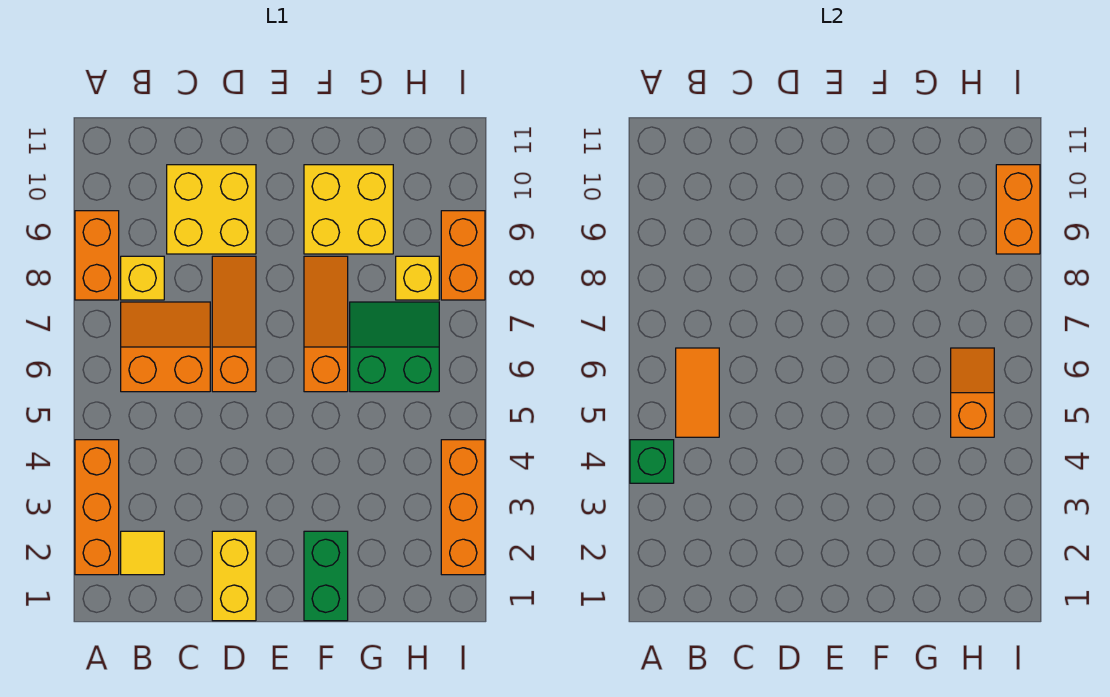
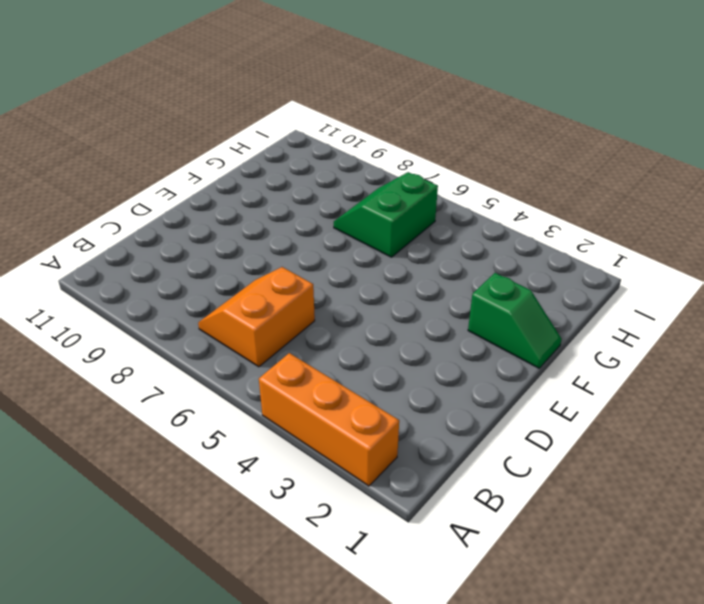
green 1x2 slope [468,273,562,368] -> green 1x2 brick [304,531,348,621]
none -> orange 1x2 brick [75,211,119,300]
none -> yellow 1x1 tile [121,531,164,575]
none -> yellow 1x1 brick [121,256,164,300]

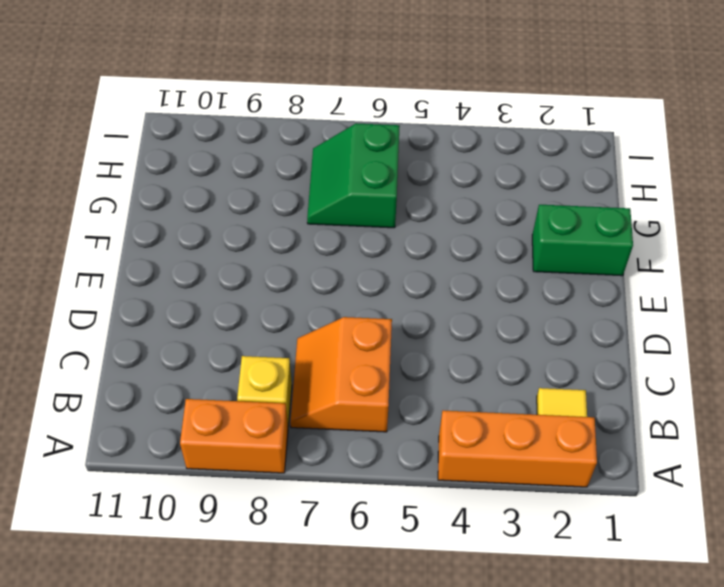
none -> yellow 2x2 brick [167,165,256,254]
none -> yellow 1x2 brick [212,531,256,621]
none -> orange 1x3 slope [212,256,256,392]

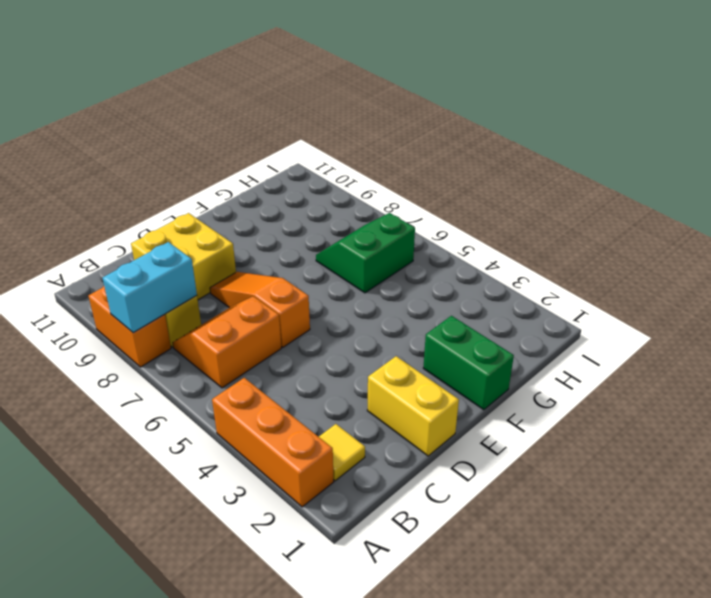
cyan 1x2 brick [102,242,197,333] -> none
none -> orange 1x3 slope [304,256,348,392]
none -> yellow 2x2 brick [304,165,393,254]
none -> yellow 1x1 brick [396,256,439,300]

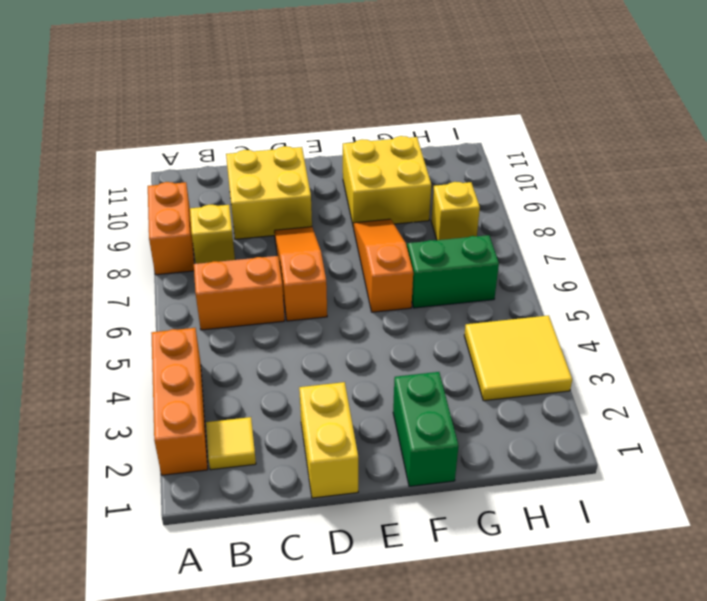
yellow 2x2 tile [464,316,572,401] -> orange 1x3 brick [441,440,485,575]
none -> orange 1x2 brick [441,211,485,300]
none -> green 1x1 brick [630,440,674,483]
none -> orange 1x2 tile [676,348,719,437]

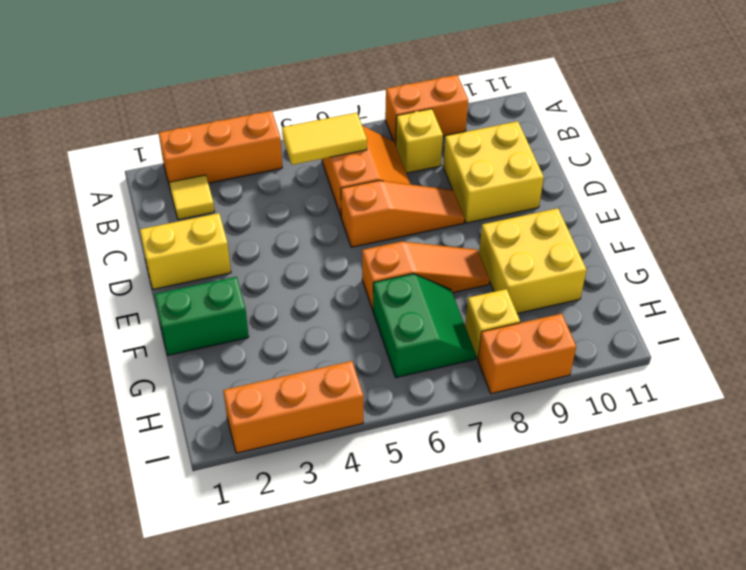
yellow 1x2 tile [282,113,367,165] -> orange 1x2 tile [676,348,719,437]
none -> green 1x1 brick [630,440,674,483]
none -> orange 1x2 slope [951,348,994,437]
none -> orange 1x2 brick [996,165,1040,254]

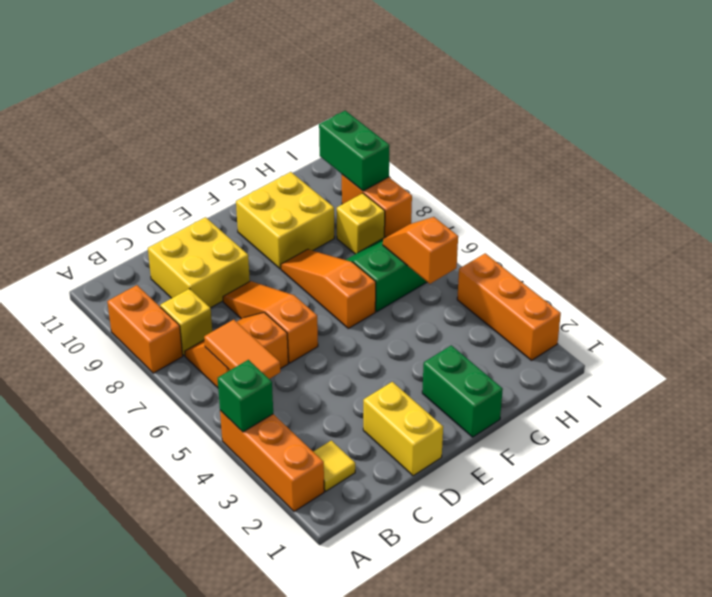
green 1x2 brick [319,111,390,191] -> orange 1x2 brick [996,165,1040,254]

